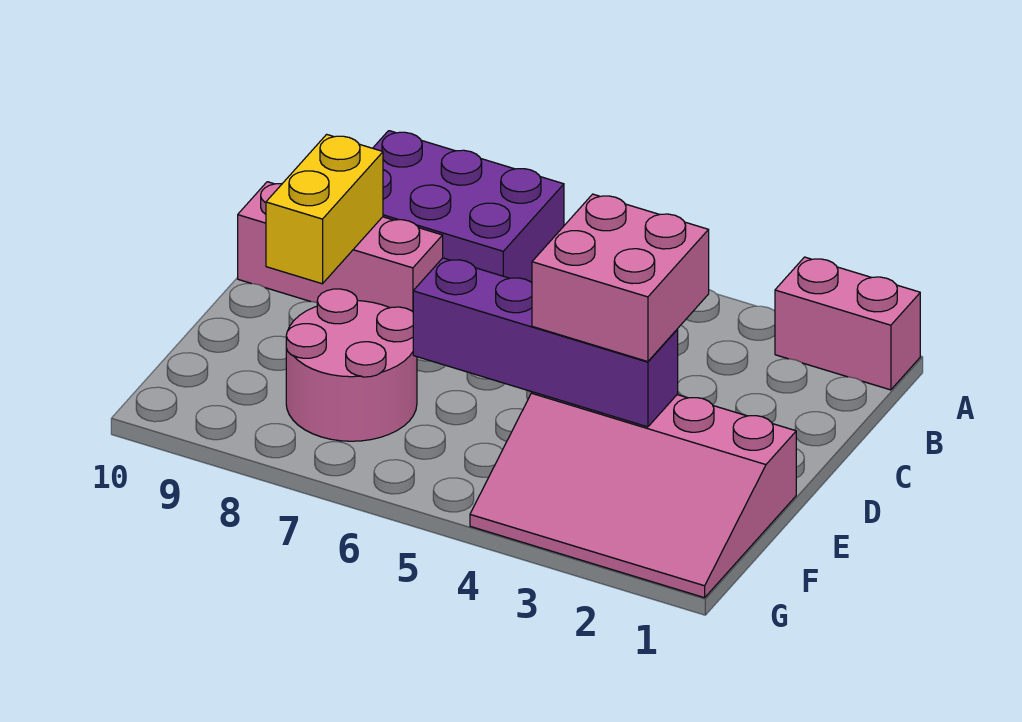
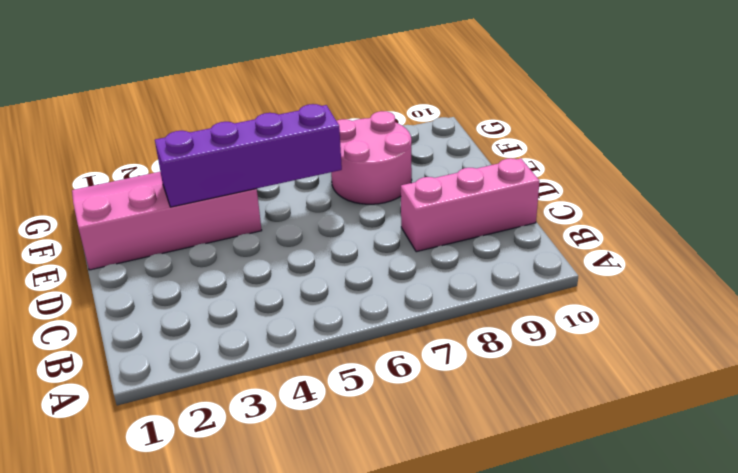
none -> pink 1x2 brick [775,257,920,390]
none -> purple 2x3 brick [373,131,564,283]

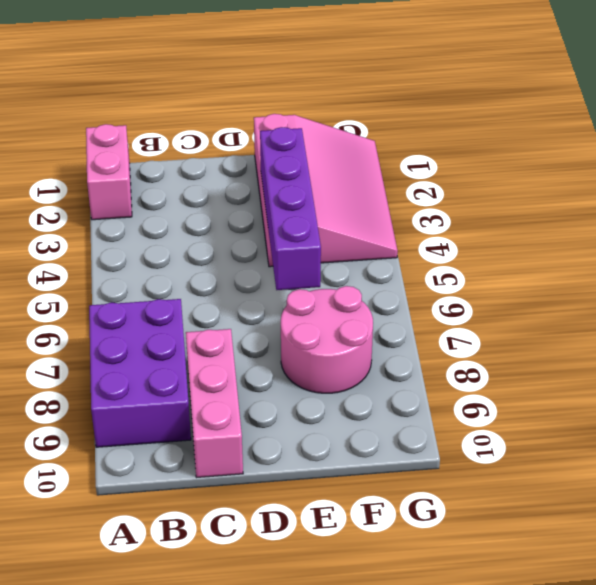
none -> yellow 1x2 brick [266,134,383,284]
none -> pink 2x2 brick [532,194,709,362]

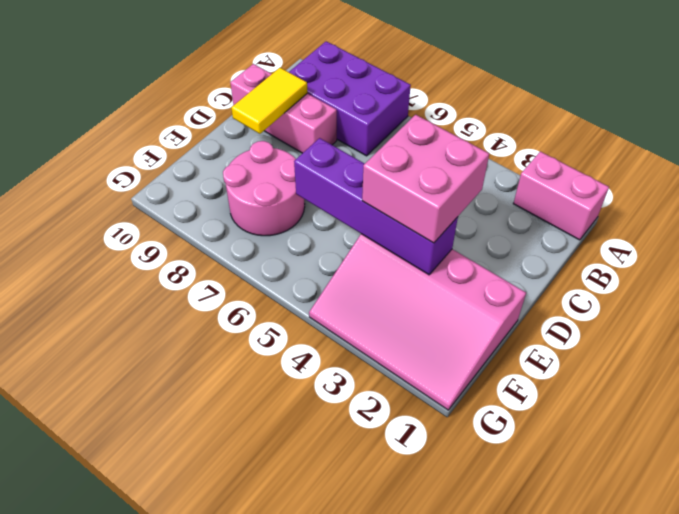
yellow 1x2 tile [231,68,308,134] -> yellow 1x2 brick [266,134,383,284]

